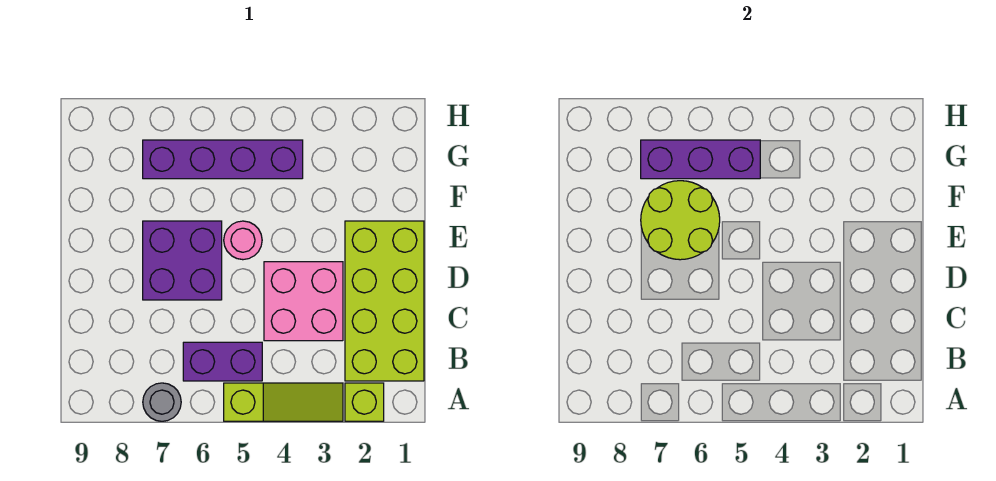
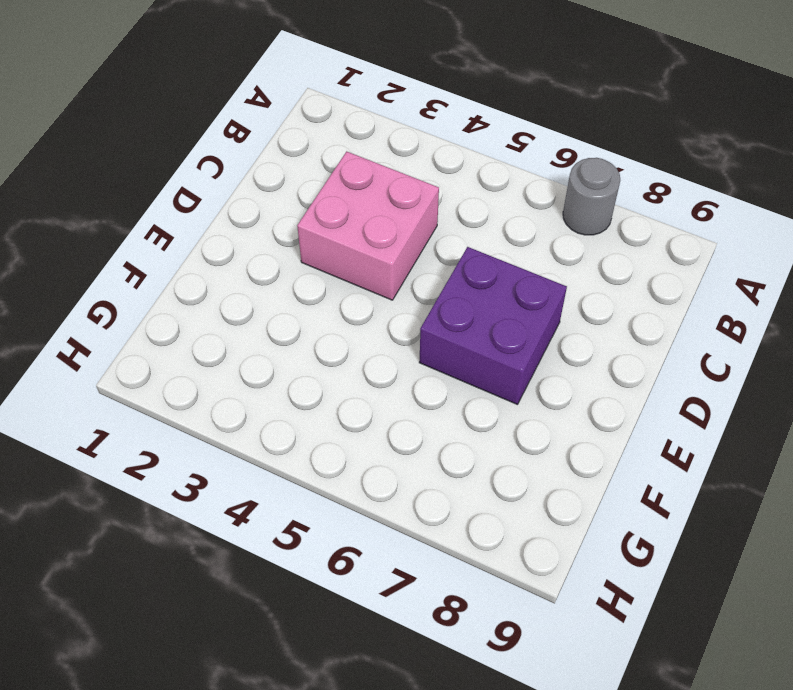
none -> lime 1x1 brick [345,383,384,421]
none -> lime 1x3 slope [224,383,343,421]

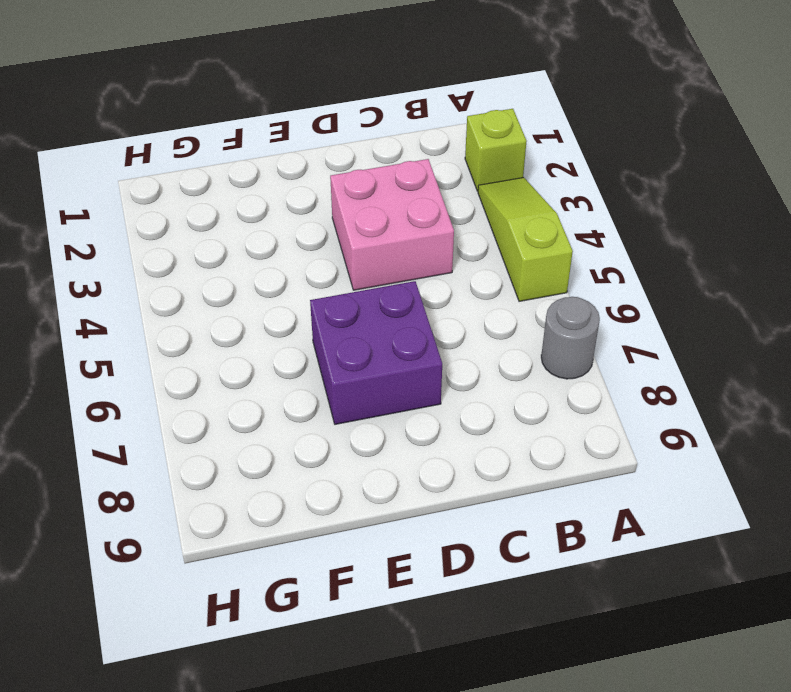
none -> lime 2x4 brick [345,221,424,381]
none -> purple 1x2 brick [183,342,262,381]

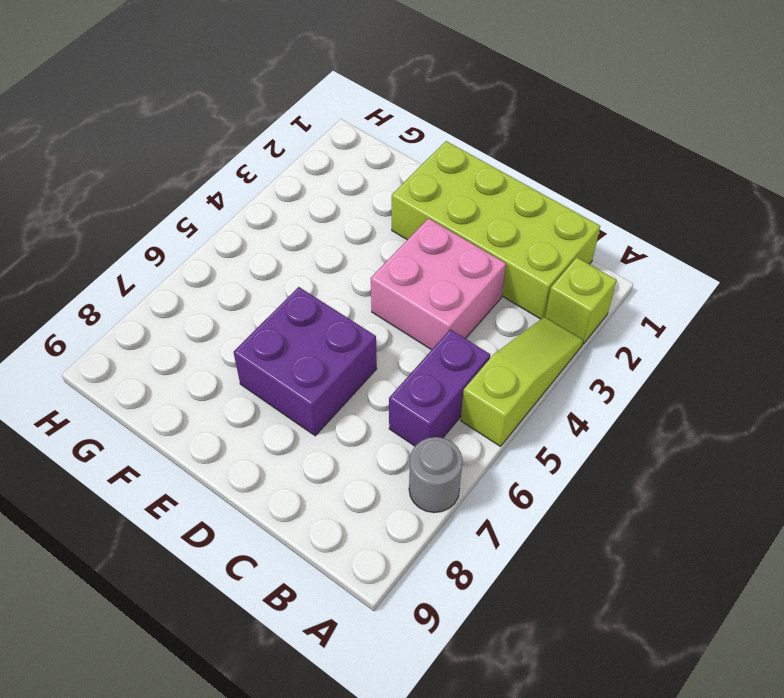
none -> pink 1x1 round brick [224,221,262,260]
none -> purple 1x4 brick [143,140,303,179]

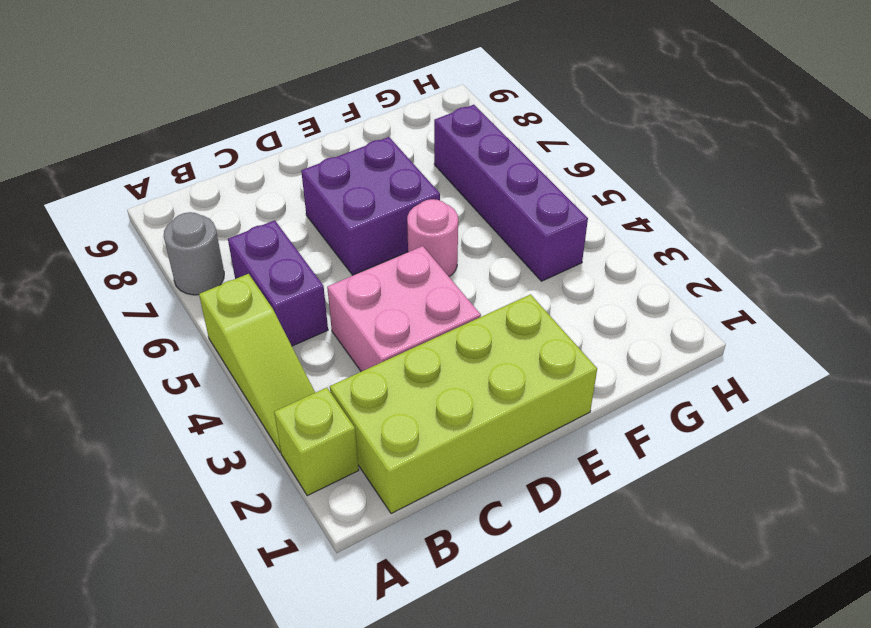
none -> lime 2x2 round brick [641,181,720,260]
none -> purple 1x3 brick [641,140,760,179]

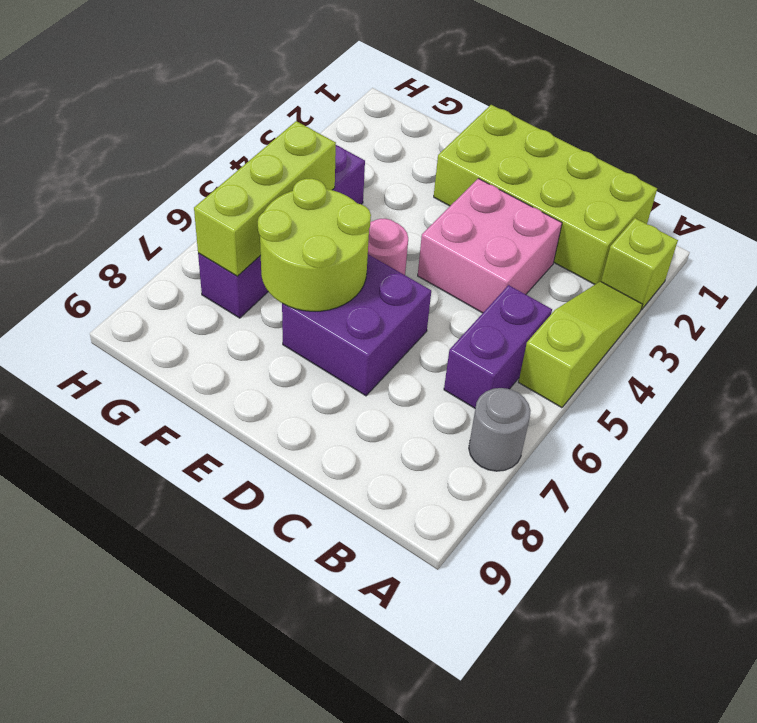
lime 1x3 brick [194,121,336,276] -> purple 1x3 brick [641,140,760,179]

